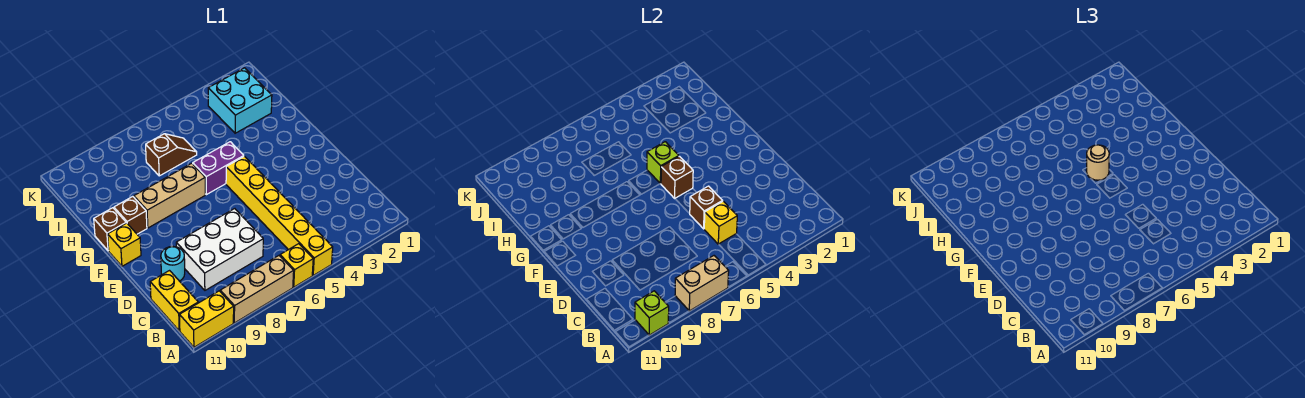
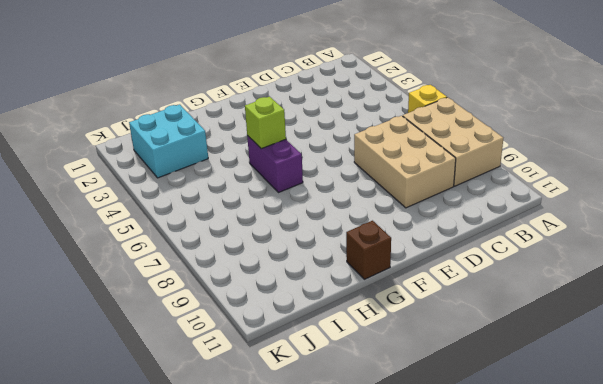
tan 2x3 brick [403,97,503,186] -> tan 1x3 brick [220,256,294,323]
tan 2x3 brick [354,116,456,208] -> white 2x3 brick [176,209,263,290]
none -> yellow 1x6 brick [226,156,333,275]
none -> yellow 1x2 brick [180,291,234,347]
none -> yellow 1x2 brick [150,271,198,331]

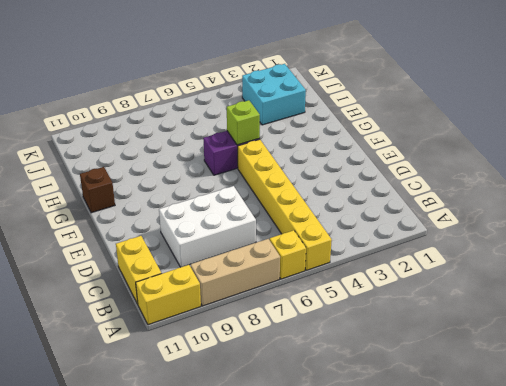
none -> cyan 1x1 round brick [161,246,185,281]
none -> yellow 1x1 brick [108,223,141,266]
none -> tan 1x3 brick [134,163,205,228]

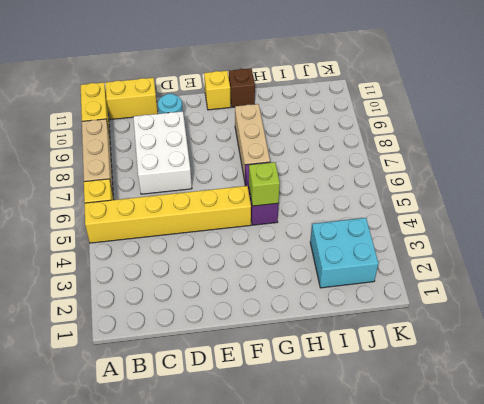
none -> brown 1x1 brick [114,197,147,234]
none -> brown 1x2 slope [146,134,197,176]
none -> tan 1x2 brick [675,256,729,311]

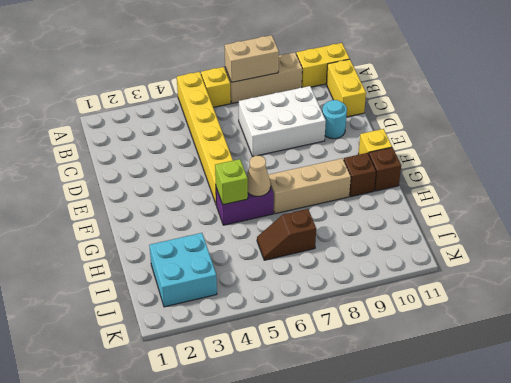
tan 1x1 cone [247,156,271,197] -> none
none -> lime 1x1 brick [635,291,669,335]
none -> yellow 1x1 brick [704,201,737,244]
none -> brown 1x1 brick [690,186,722,229]

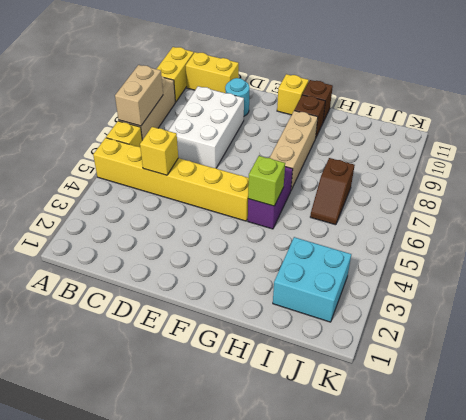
none -> lime 1x1 brick [635,291,669,335]
none -> brown 1x1 brick [690,186,722,229]
none -> brown 1x1 brick [661,156,693,198]

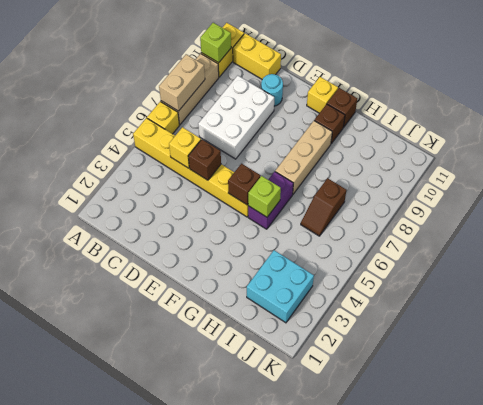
none -> tan 1x1 round brick [1087,145,1109,180]

